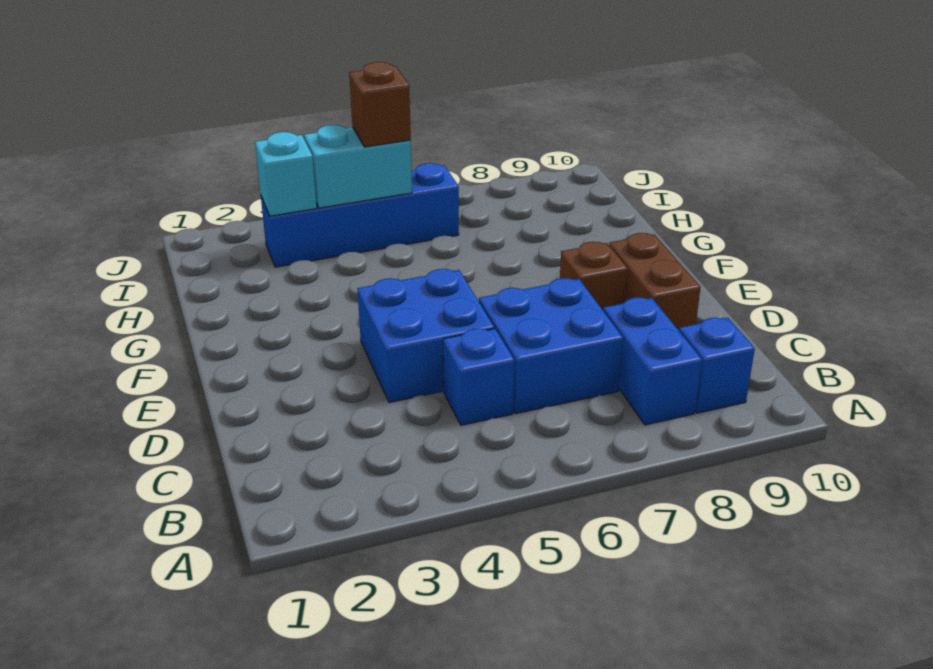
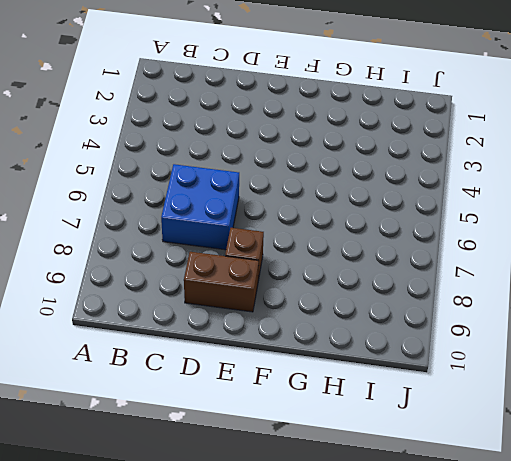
none -> blue 1x2 brick [603,297,702,425]
none -> blue 1x1 brick [679,318,755,413]

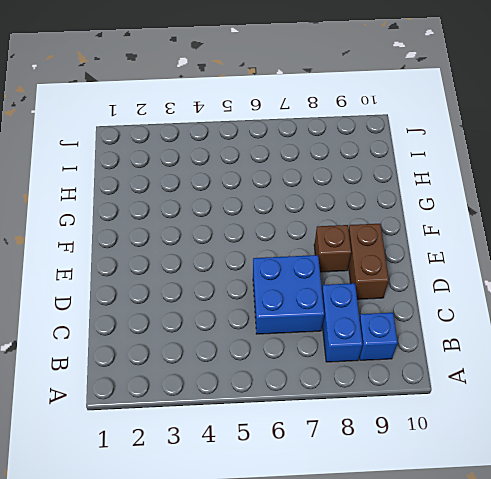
none -> blue 1x1 brick [443,329,514,425]
none -> blue 2x2 brick [357,269,494,402]

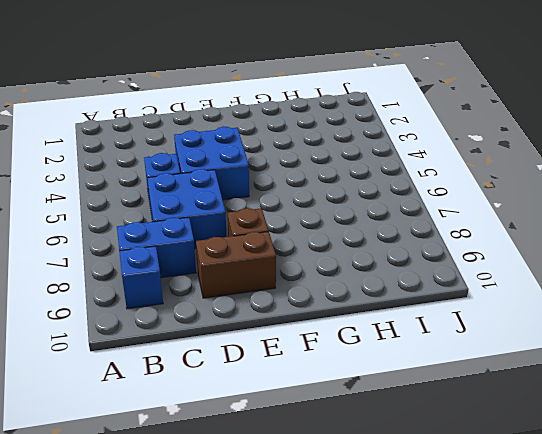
none -> blue 1x4 brick [261,163,459,267]
none -> cyan 1x1 brick [255,132,317,216]

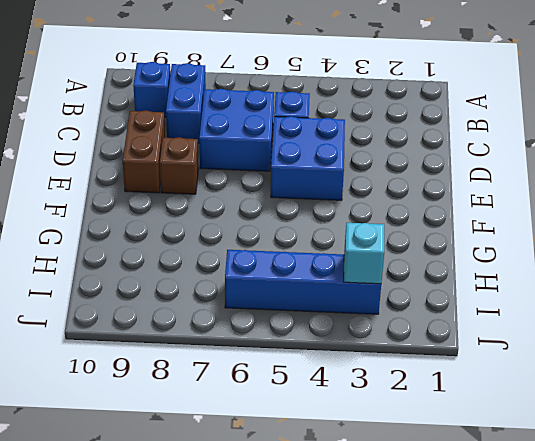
none -> cyan 1x2 brick [304,125,412,208]
none -> brown 1x1 brick [349,62,411,147]

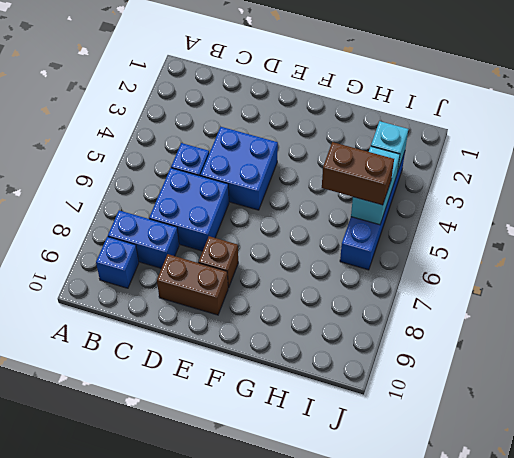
brown 1x2 brick [322,142,394,205] -> brown 1x1 brick [349,62,411,147]

